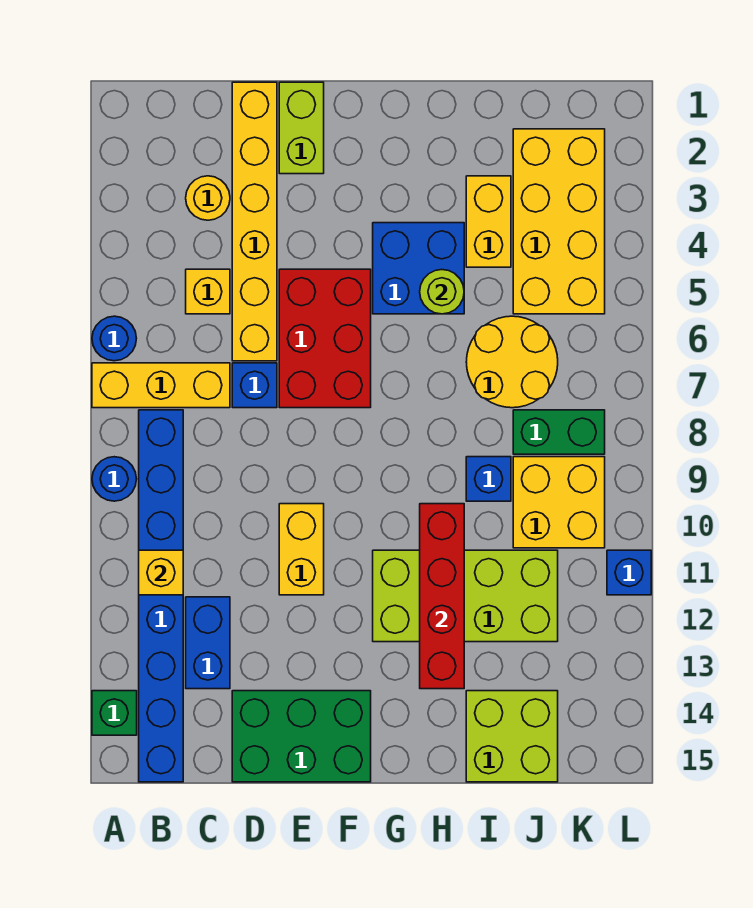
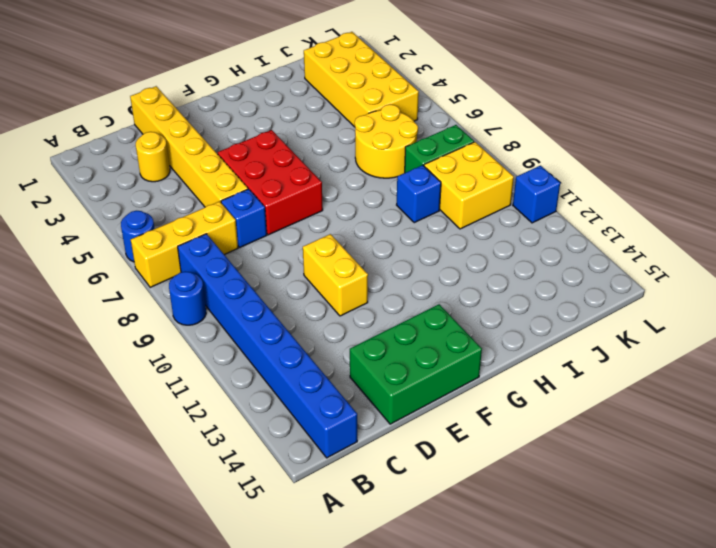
none -> green 1x1 brick [92,691,137,735]
none -> yellow 1x1 brick [186,269,230,314]
none -> blue 1x2 brick [186,597,230,689]

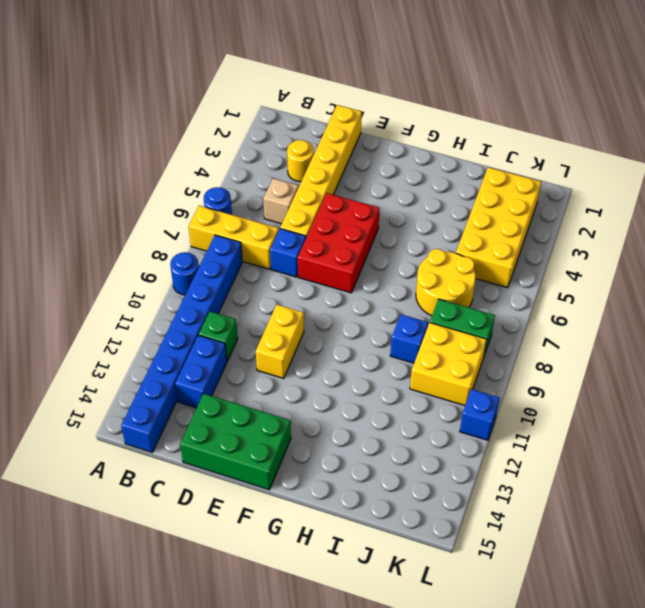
tan 1x1 brick [263,178,298,224] -> yellow 1x1 brick [186,269,230,314]
green 1x1 brick [199,311,238,361] -> green 1x1 brick moved to [92,691,137,735]
none -> lime 1x2 brick [279,82,324,174]
none -> blue 2x2 brick [373,223,464,314]
none -> lime 2x4 brick [373,550,558,642]

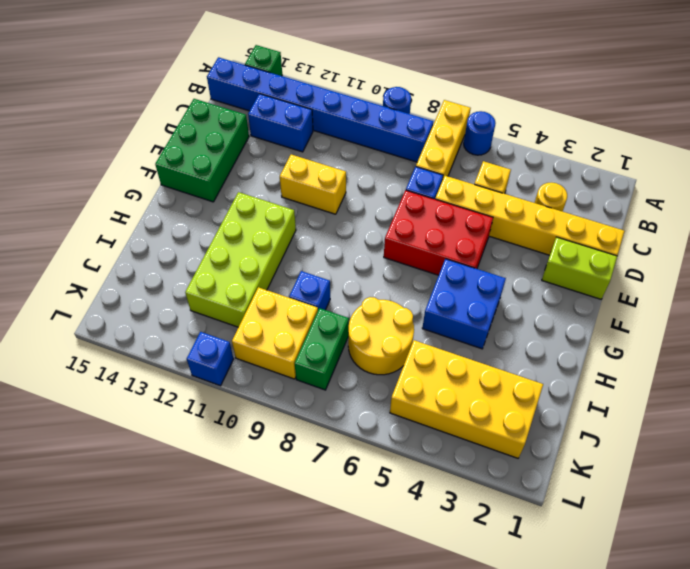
none -> yellow 1x2 brick [466,176,511,267]
none -> lime 2x2 brick [466,691,558,782]
none -> yellow 1x1 brick [139,550,183,595]

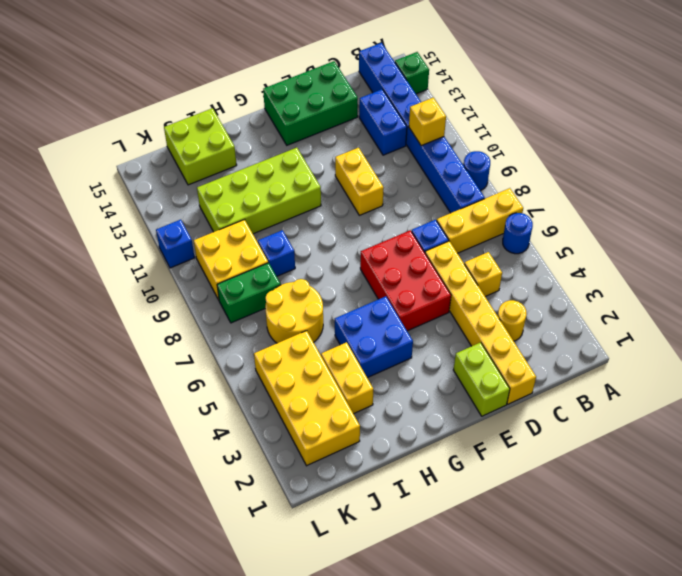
none -> lime 1x1 round brick [420,270,464,314]
none -> red 1x4 brick [420,504,464,689]

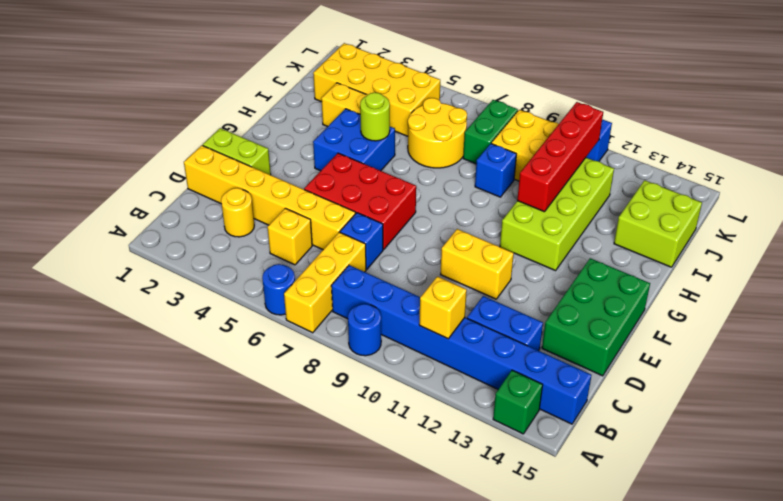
red 1x4 brick [517,102,603,212] -> red 1x4 brick turned to [420,504,464,689]

